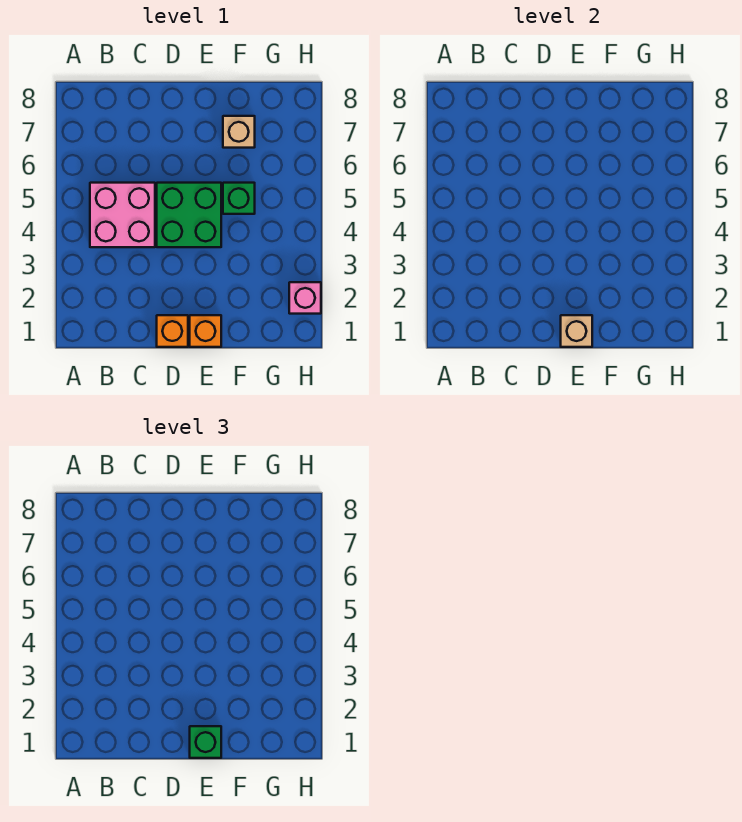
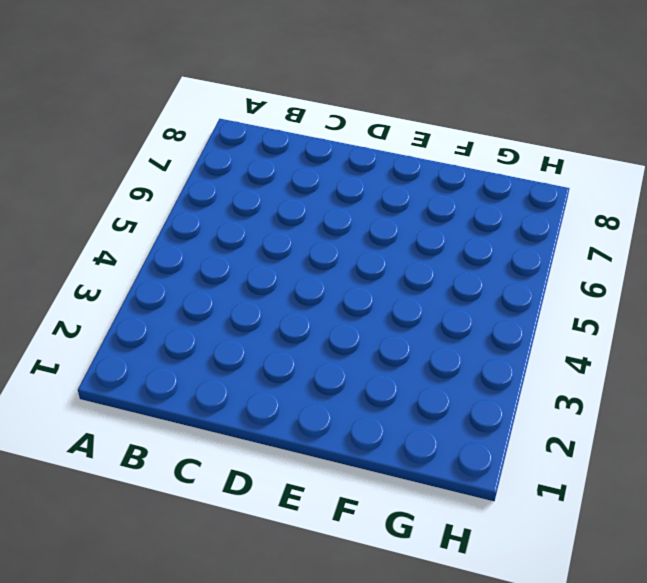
none -> pink 2x2 brick [90,183,155,247]
none -> orange 1x1 brick [157,315,188,347]

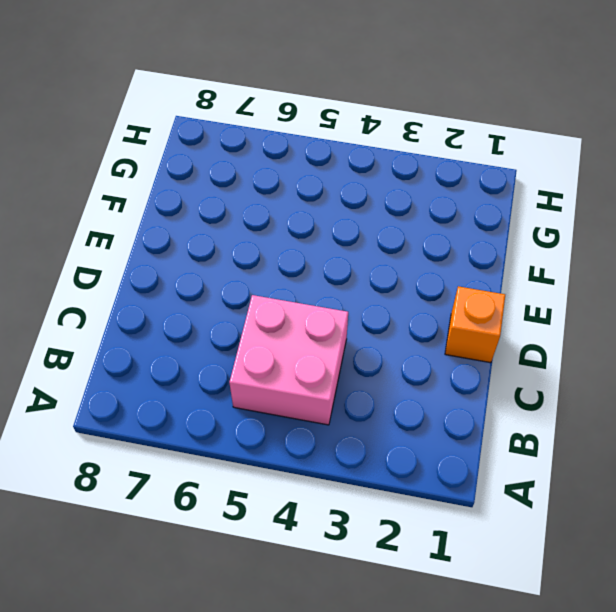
none -> green 2x2 brick [157,183,221,247]
none -> orange 1x1 brick [190,315,221,347]

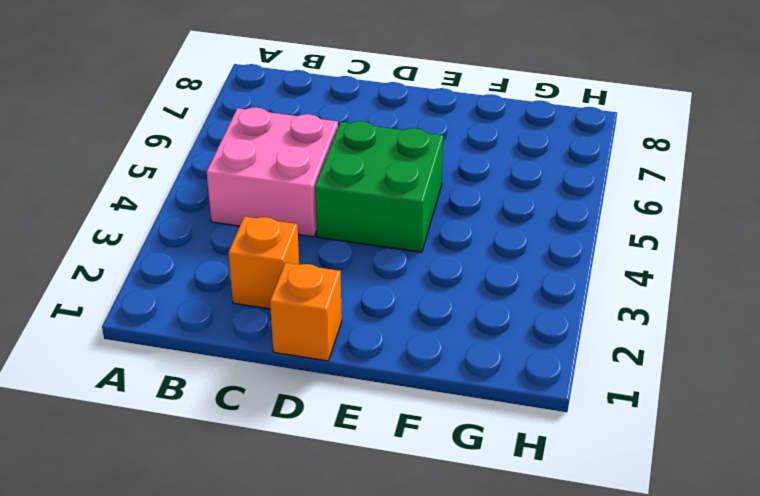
orange 1x1 brick [228,217,299,309] -> orange 1x1 brick moved to [190,315,221,347]
none -> green 1x1 brick [223,183,255,214]
none -> tan 1x1 brick [223,116,255,148]

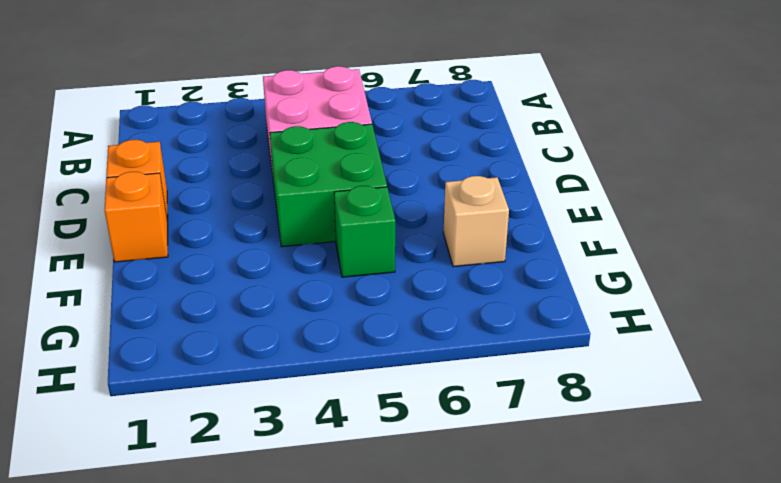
none -> pink 1x1 brick [289,282,321,314]
none -> tan 1x1 brick [561,315,592,347]

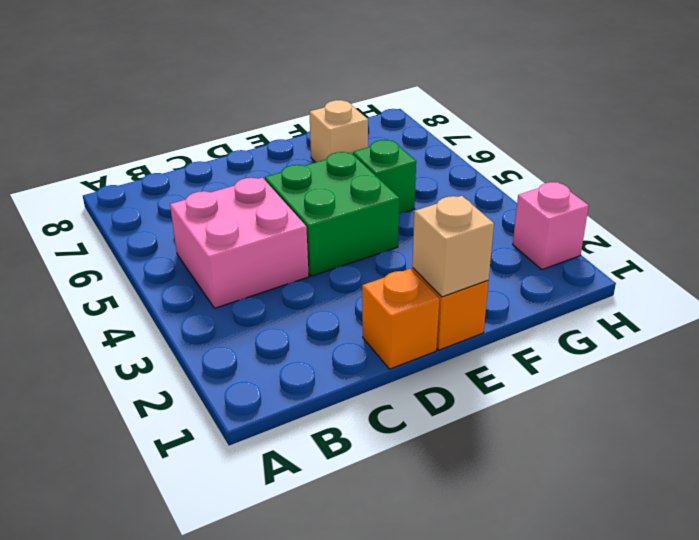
none -> green 1x1 brick [190,726,221,758]

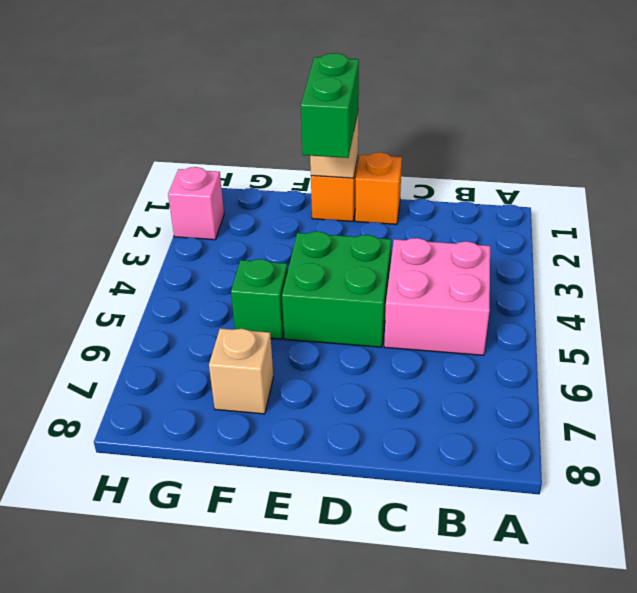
green 1x2 brick [301,53,359,158] -> green 1x1 brick [190,726,221,758]

